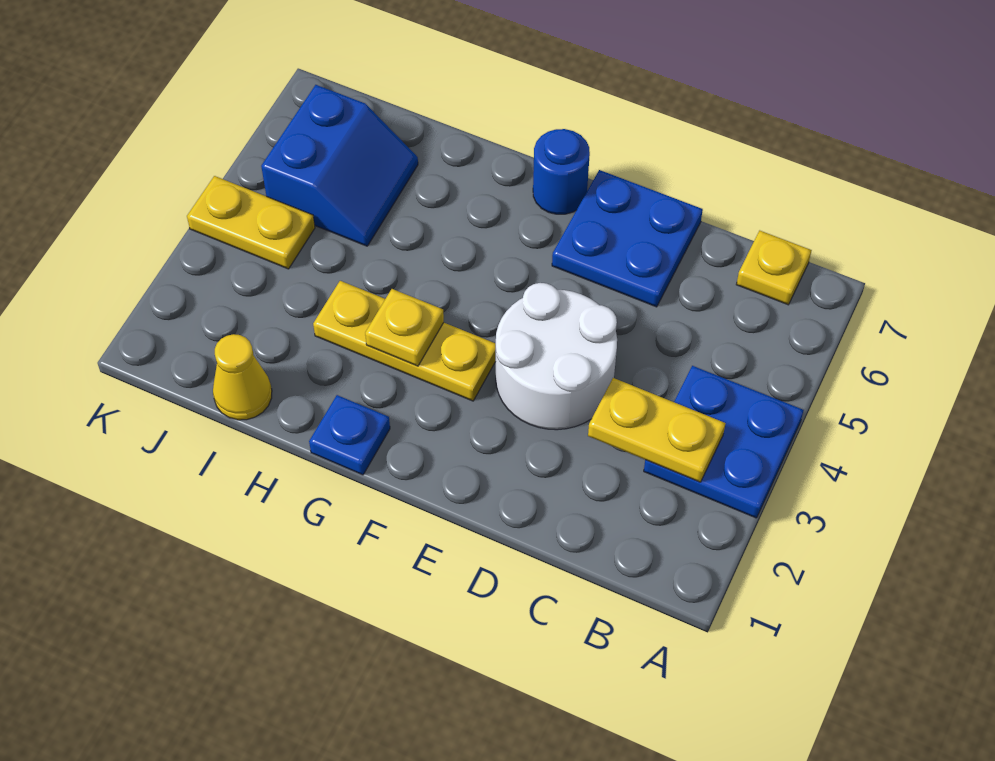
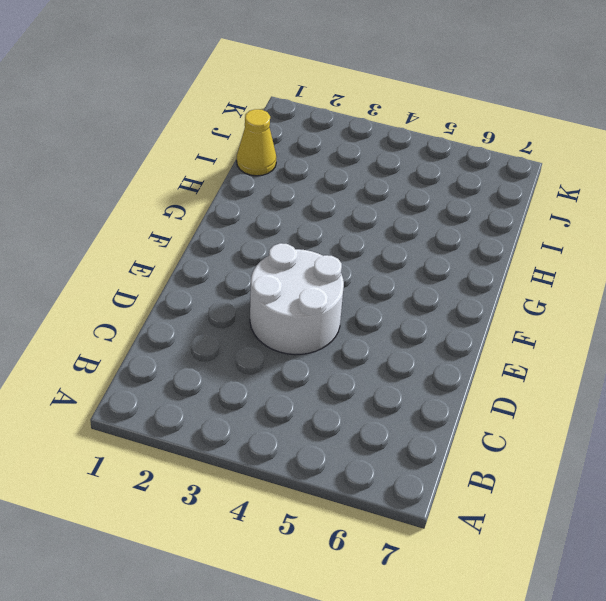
none -> blue 2x2 plate [644,366,804,518]
none -> yellow 1x1 plate [736,231,812,305]
none -> blue 2x2 plate [552,170,703,307]

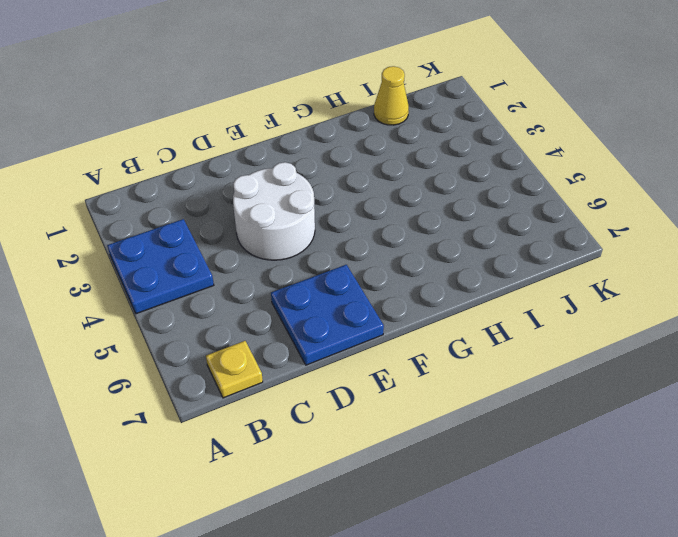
none -> yellow 1x3 plate [313,281,496,401]
none -> blue 1x1 round brick [533,129,590,214]
none -> blue 1x1 plate [309,395,390,475]

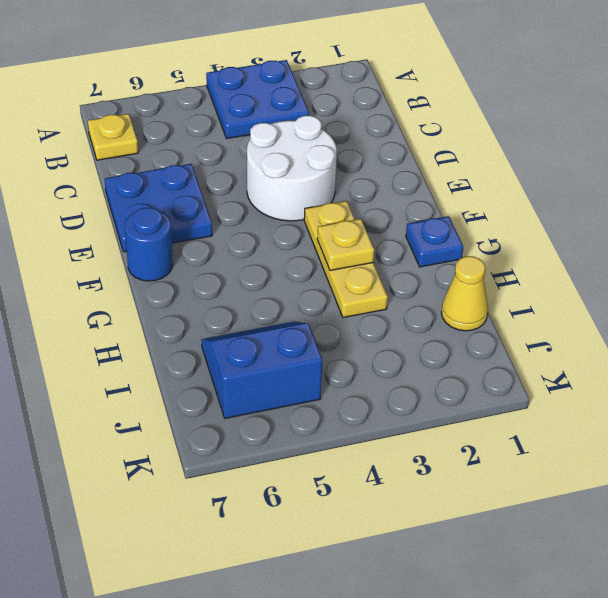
none -> yellow 1x2 plate [187,176,315,269]
none -> yellow 1x2 plate [588,378,725,482]

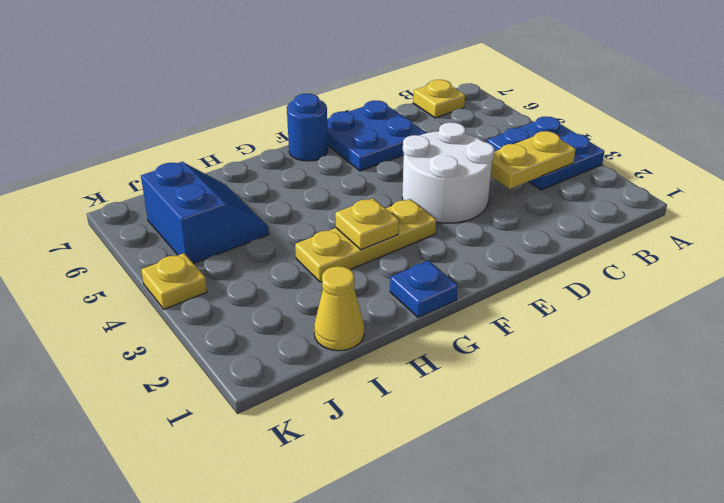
yellow 1x1 plate [141,253,207,309] -> yellow 1x2 plate [187,176,315,269]

